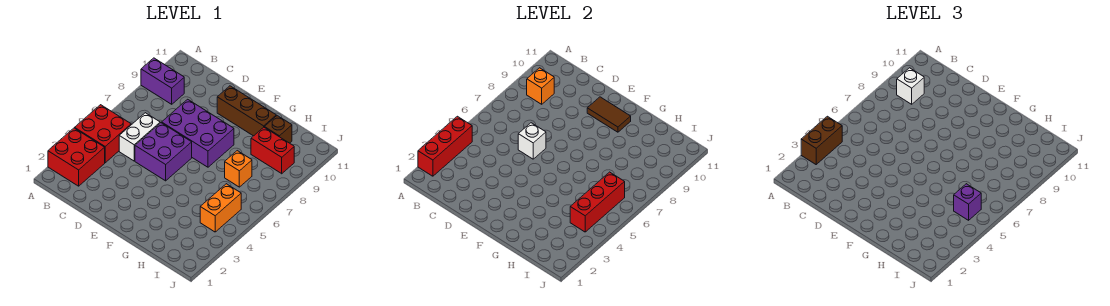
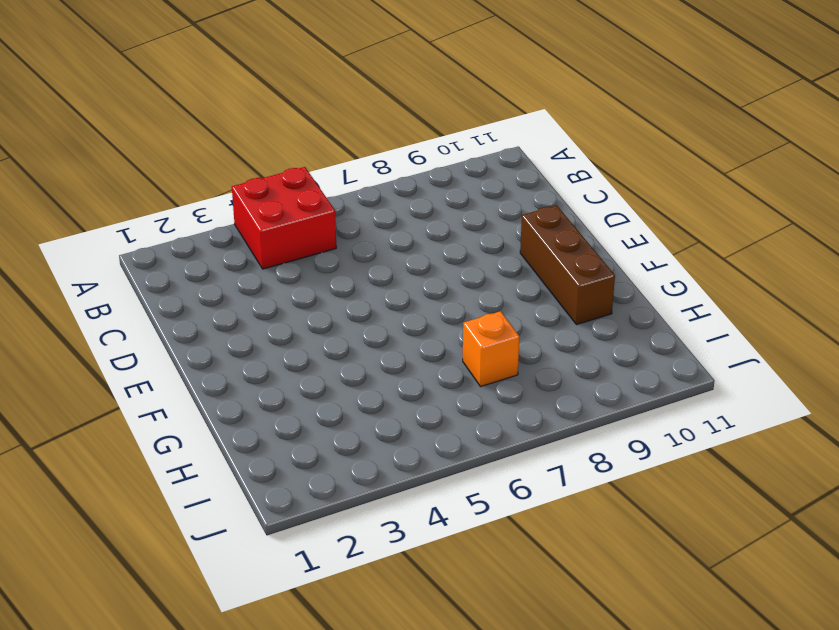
none -> red 2x2 brick [48,128,105,186]
none -> purple 1x2 brick [141,58,184,104]
none -> white 1x2 brick [119,113,160,161]

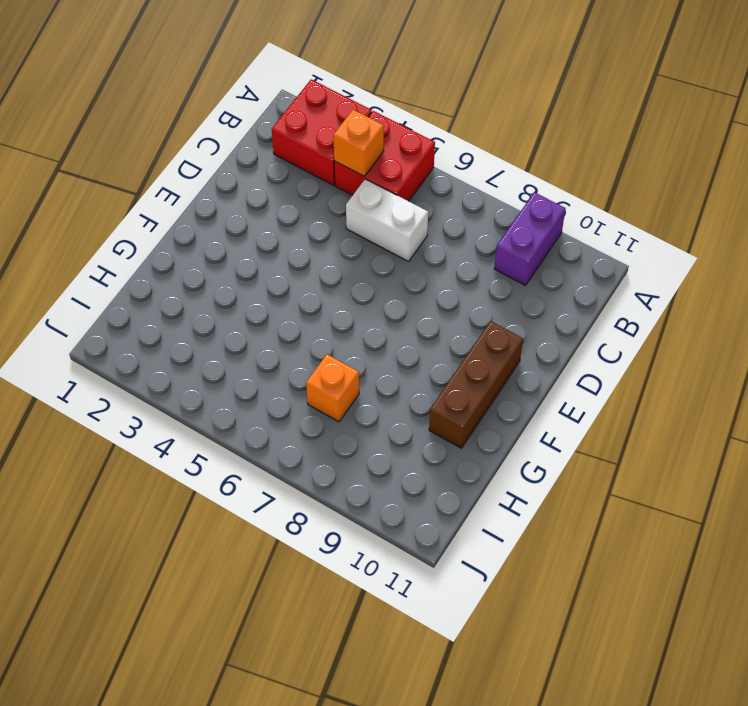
orange 1x1 brick [333,110,384,176] -> orange 1x1 brick moved to [527,68,554,104]
none -> purple 2x2 brick [135,123,192,181]
none -> purple 2x3 brick [162,99,234,167]
none -> red 1x2 brick [251,127,294,174]

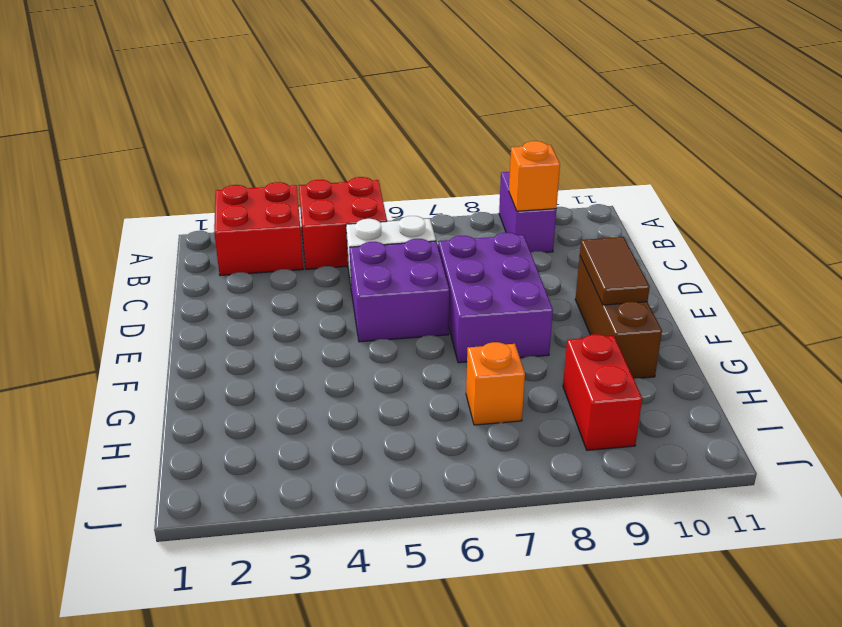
none -> brown 1x1 brick [264,116,292,143]
none -> orange 1x2 brick [200,184,241,232]
none -> red 1x3 brick [418,116,472,176]

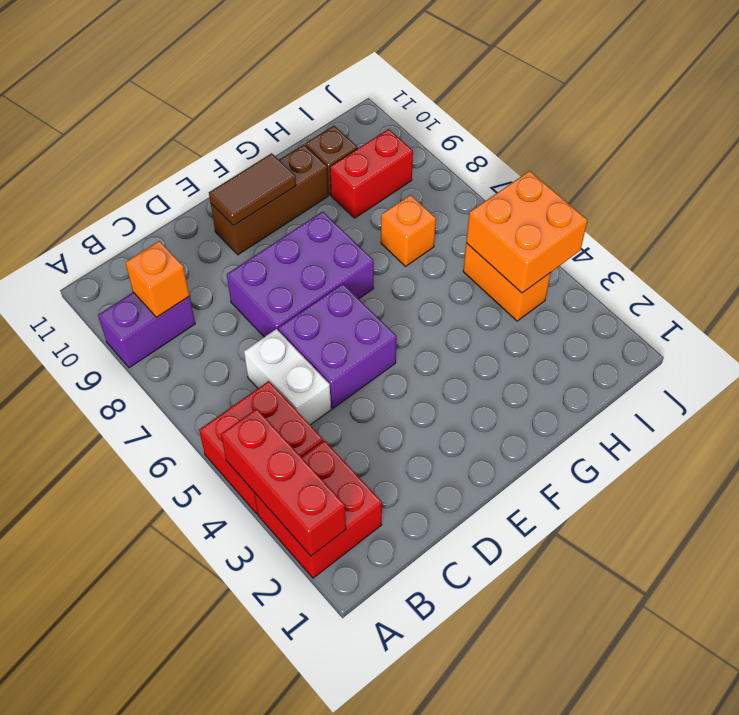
orange 2x2 brick [466,171,587,293] -> red 1x3 brick [570,172,625,232]
none -> white 1x1 brick [518,123,546,159]
none -> brown 1x2 brick [801,116,842,164]
none -> white 1x1 brick [897,68,924,104]

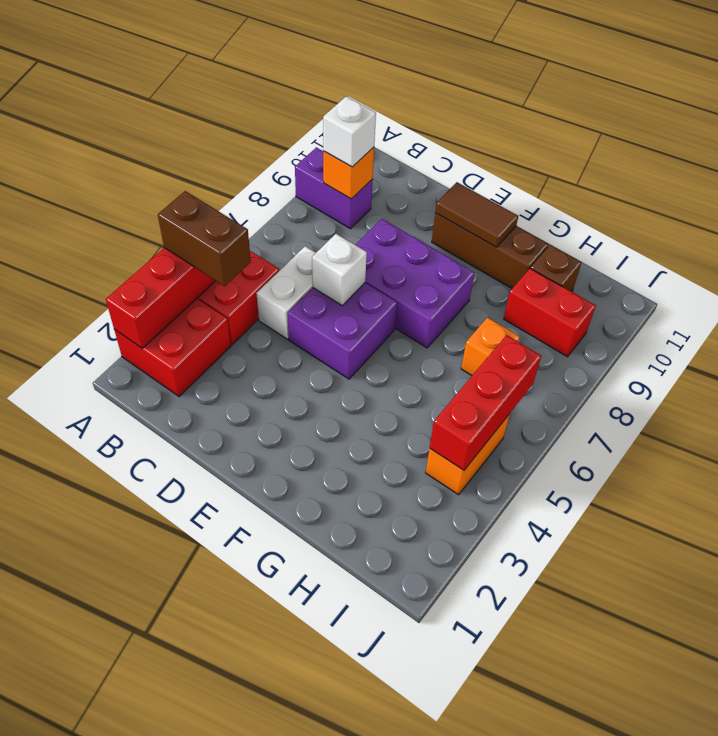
brown 1x2 brick [158,191,251,286] -> brown 1x2 brick turned to [801,116,842,164]
none -> purple 1x1 brick [954,184,981,220]

